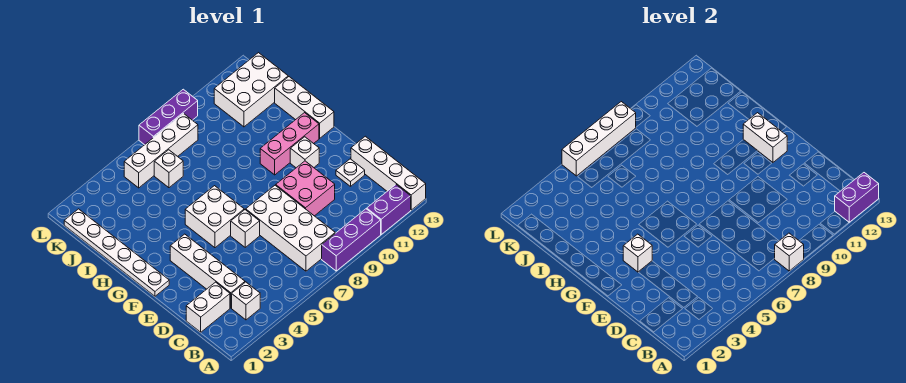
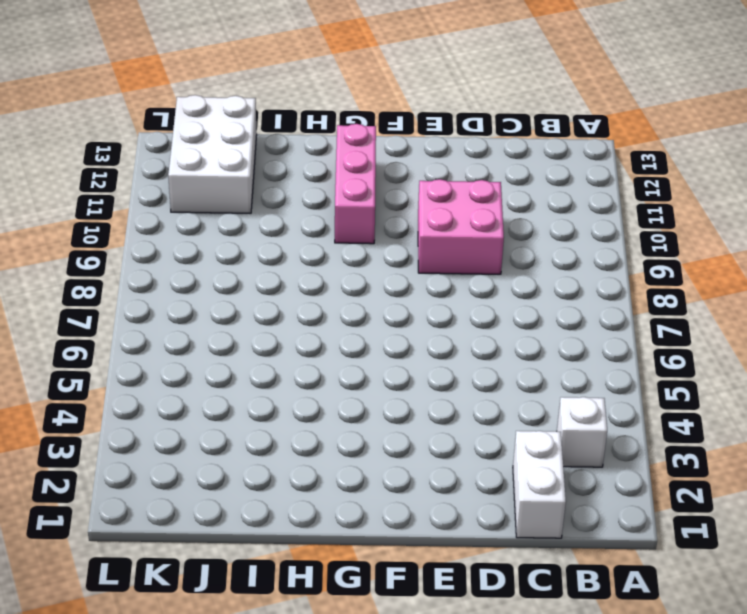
none -> purple 1x3 brick [322,209,381,271]
none -> purple 1x2 brick [367,185,411,234]
none -> white 1x4 brick [351,136,426,210]

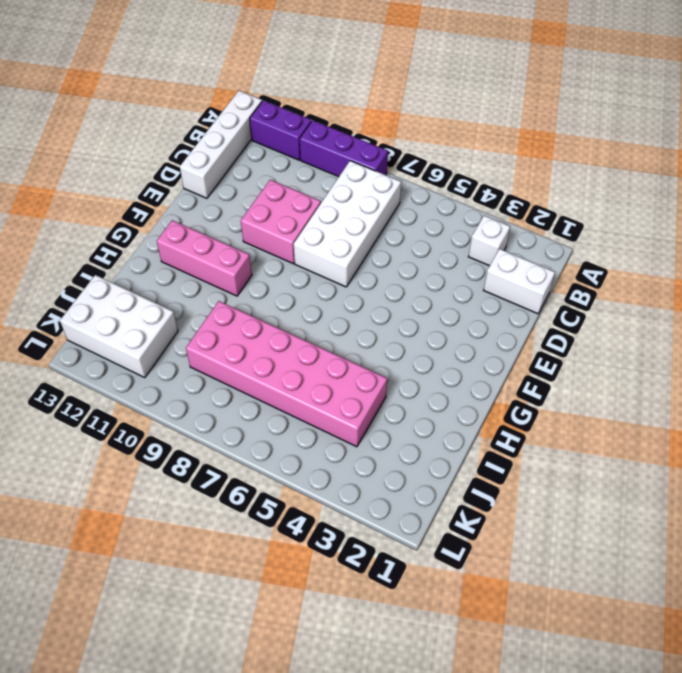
pink 2x6 brick [186,301,387,447] -> white 1x1 brick [154,150,183,188]
none -> white 1x4 brick [170,234,245,308]
none -> white 1x1 plate [336,159,365,186]
none -> white 1x1 brick [231,210,260,247]

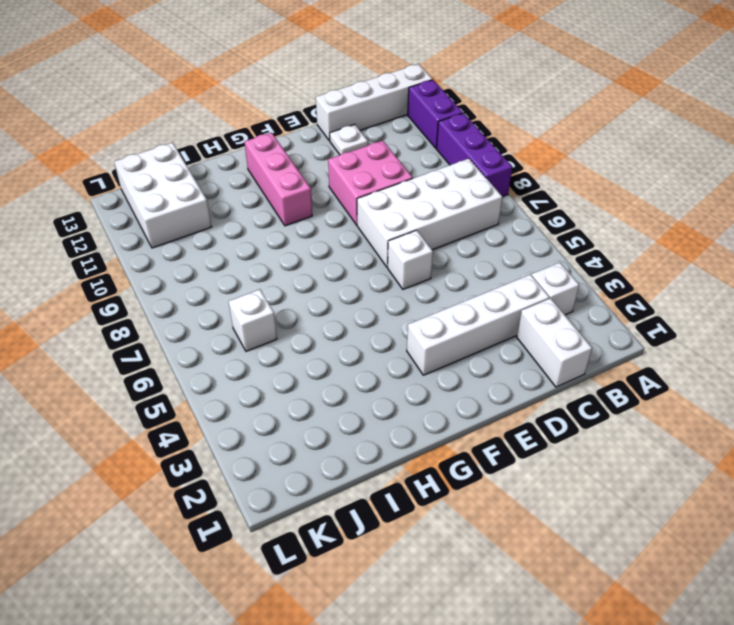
none -> white 1x6 plate [64,209,169,296]
none -> white 2x2 brick [185,186,244,248]
none -> white 1x1 brick [290,137,319,168]

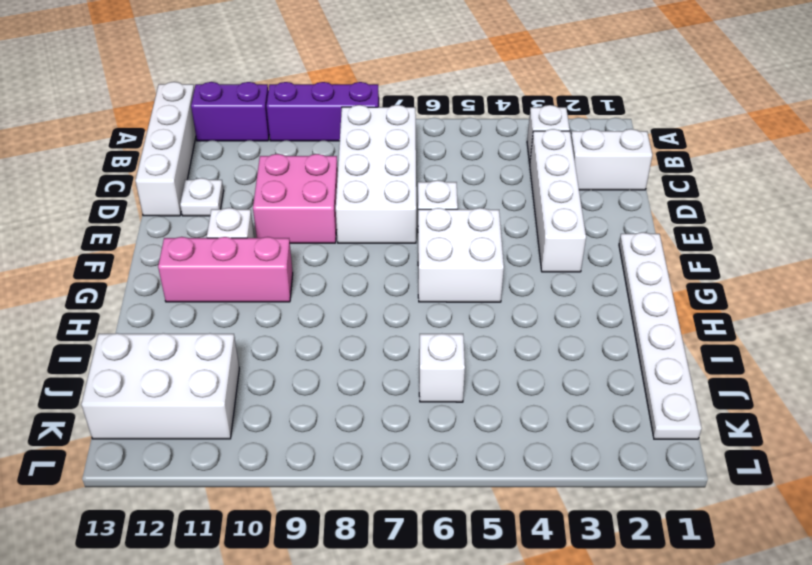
none -> white 1x3 brick [275,77,334,138]
none -> white 1x4 brick [124,114,198,188]
none -> purple 1x3 brick [139,89,198,145]

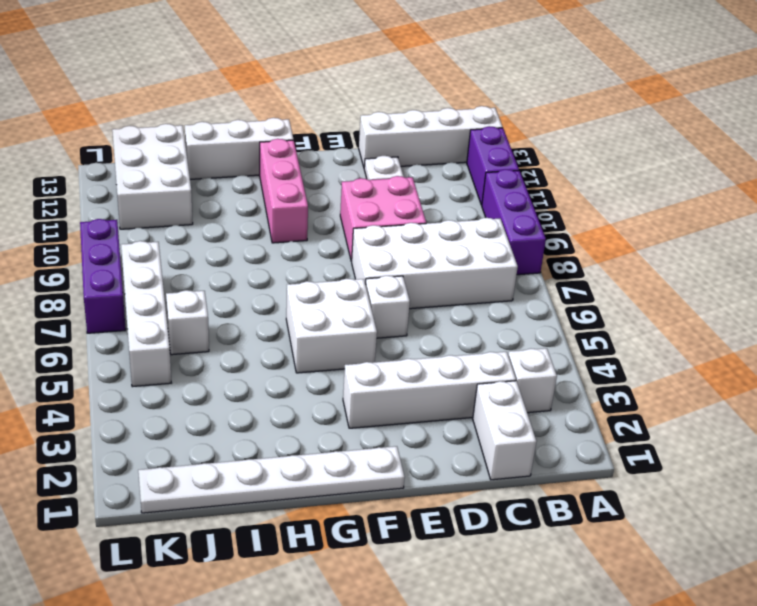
none -> white 1x1 brick [290,137,319,168]
none -> white 1x1 brick [774,233,804,271]
none -> purple 1x2 brick [835,173,879,222]

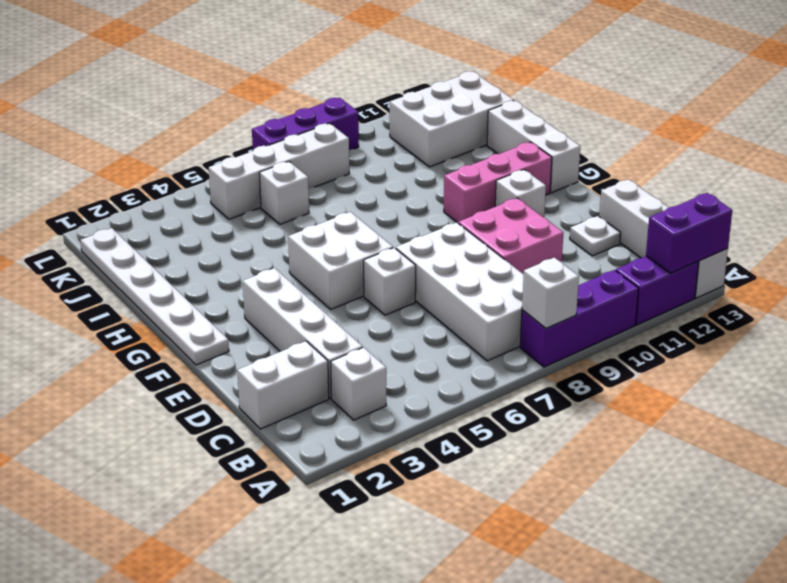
none -> white 1x1 brick [623,234,652,272]
none -> white 1x2 brick [743,113,787,162]
none -> white 1x4 brick [562,102,636,176]

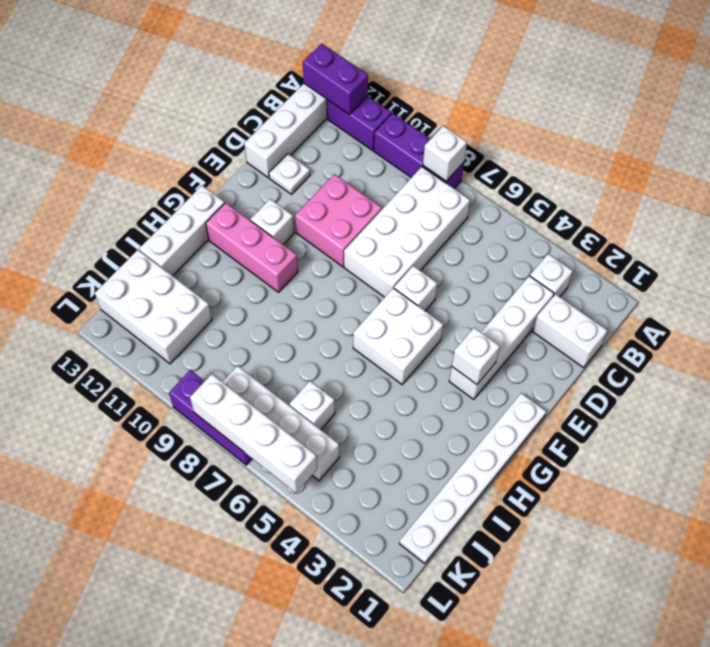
none -> white 1x2 brick [743,113,787,162]

